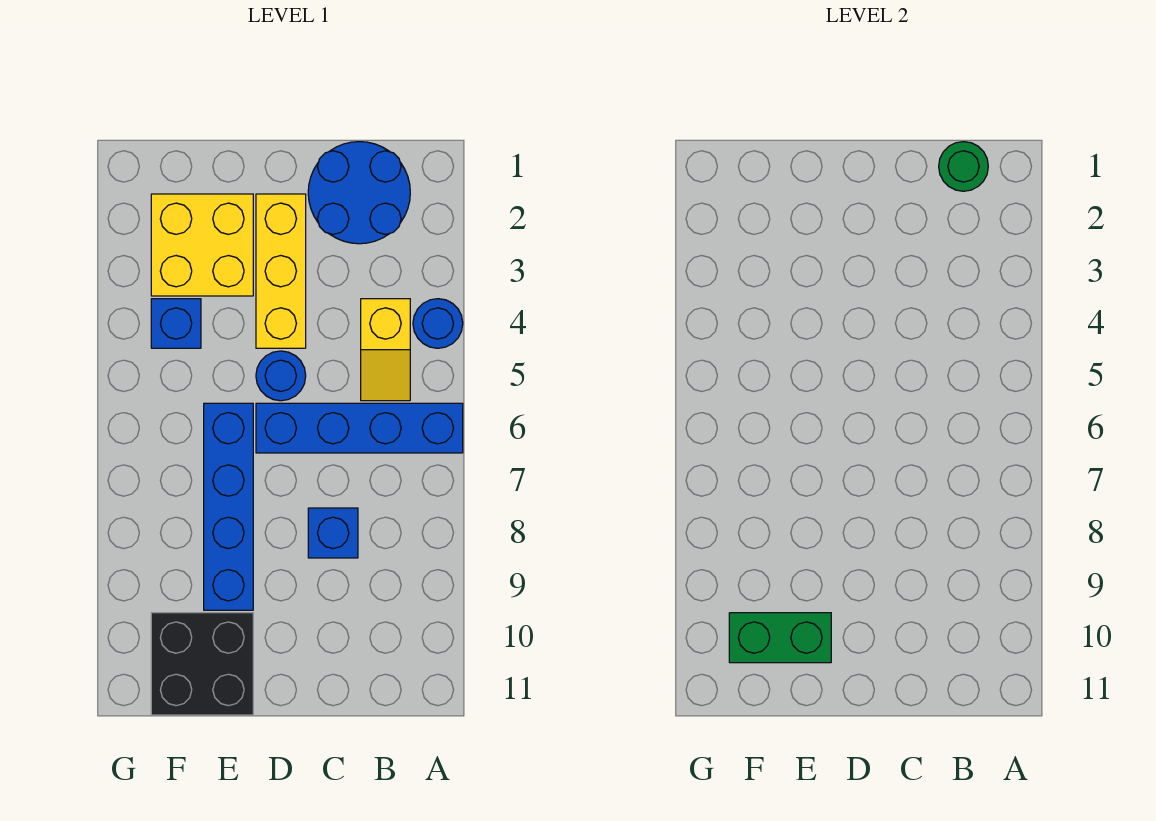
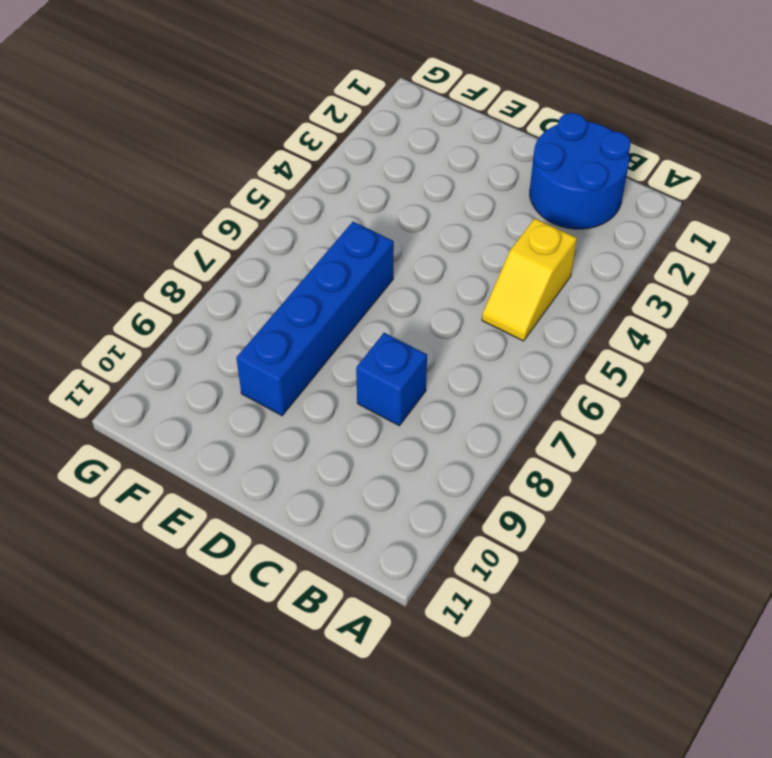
none -> blue 1x1 round brick [413,299,463,348]
none -> blue 1x4 brick [256,403,463,453]
none -> yellow 1x3 brick [256,194,306,348]

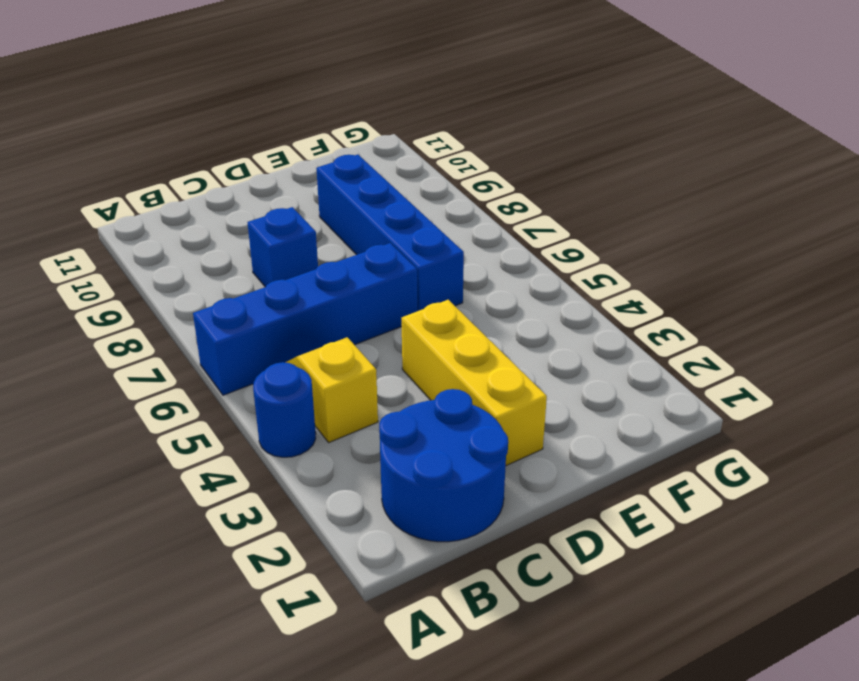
none -> blue 1x1 round brick [256,351,306,401]
none -> yellow 2x2 brick [151,194,253,296]
none -> black 2x2 brick [151,613,253,715]

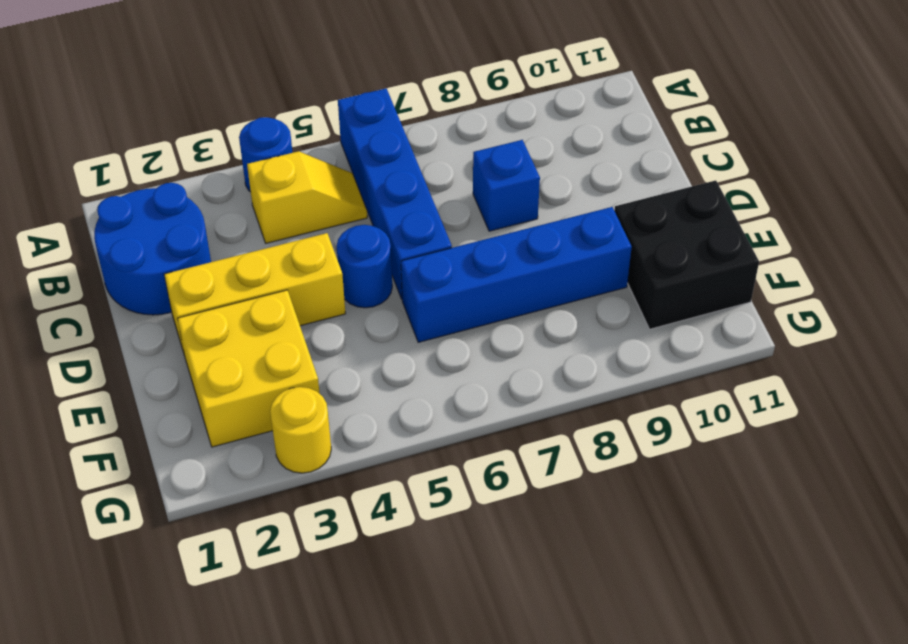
yellow 1x1 round brick [270,387,331,473] -> none
none -> blue 1x1 brick [151,299,201,348]
none -> green 1x1 round brick [939,142,988,191]
none -> green 1x2 brick [729,613,831,663]

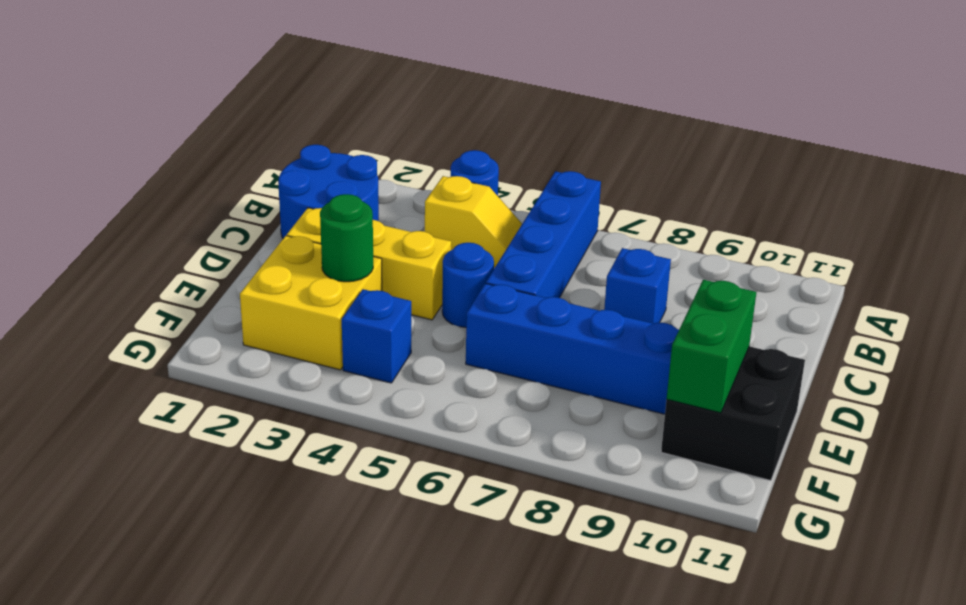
green 1x1 round brick [320,194,373,282] -> green 1x1 round brick moved to [939,142,988,191]

